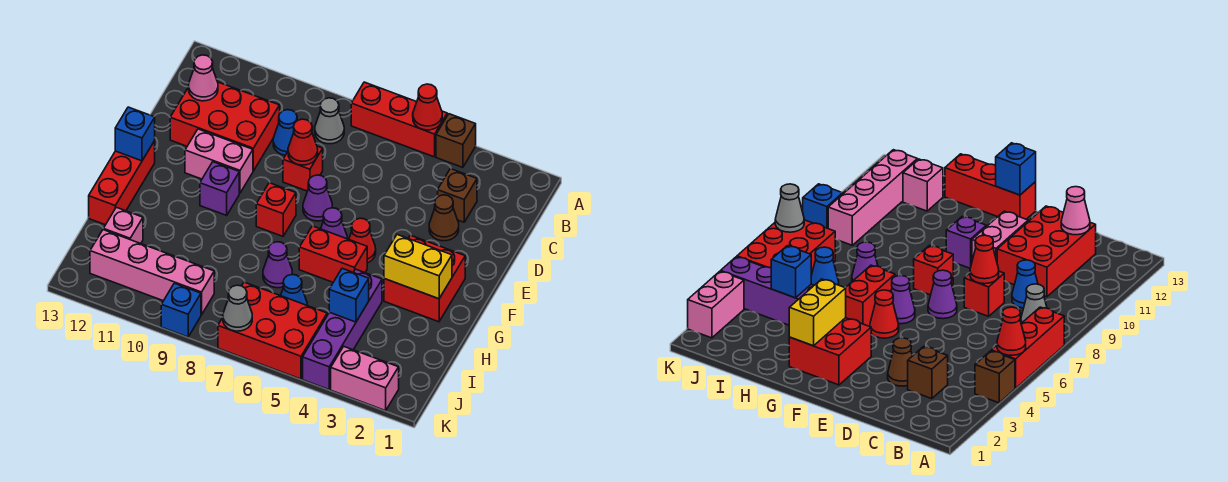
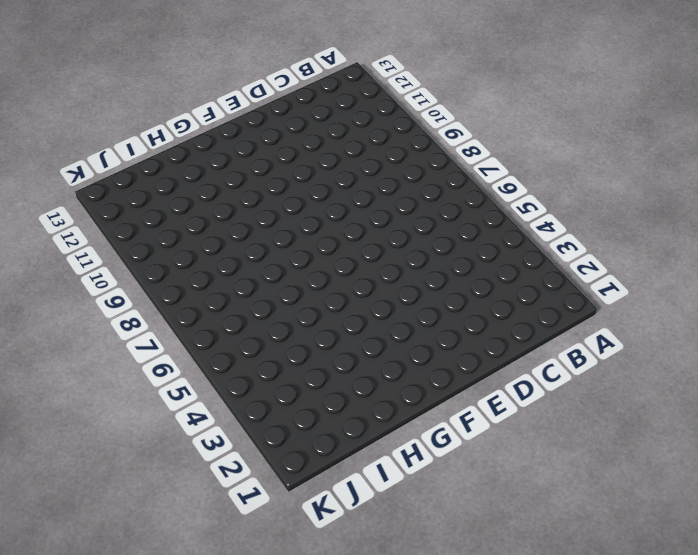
none -> brown 1x1 brick [436,114,476,167]
none -> red 1x3 brick [351,82,447,157]
none -> grey 1x1 cone [315,98,344,144]
none -> brown 1x1 brick [438,169,477,222]

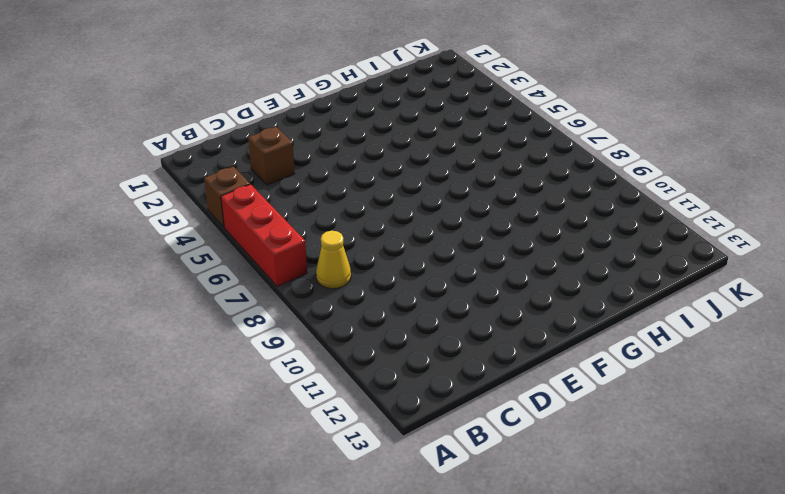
yellow 1x1 cone [316,231,351,289] -> grey 1x1 cone [315,98,344,144]
none -> blue 1x1 cone [273,110,297,155]
none -> red 2x3 brick [170,82,280,171]
none -> brown 1x1 cone [429,195,459,241]
none -> red 1x1 brick [283,146,323,191]

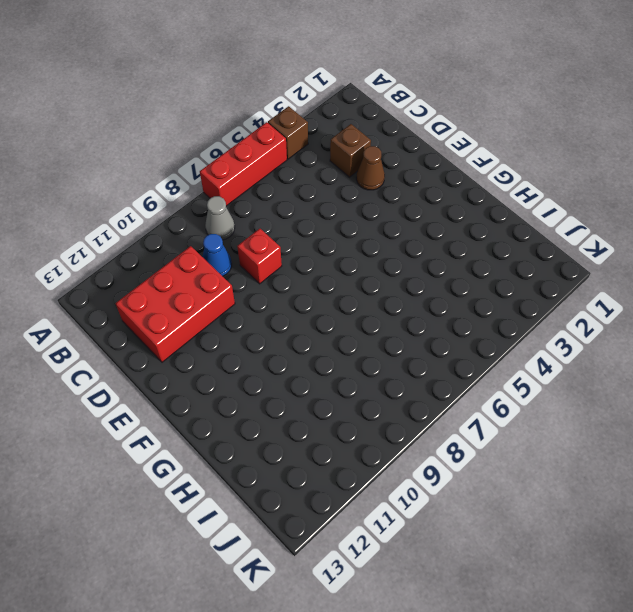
none -> purple 1x1 cone [303,175,332,221]
none -> pink 1x2 brick [185,129,253,193]
none -> red 2x2 brick [384,235,465,322]
none -> red 1x1 cone [349,218,376,263]

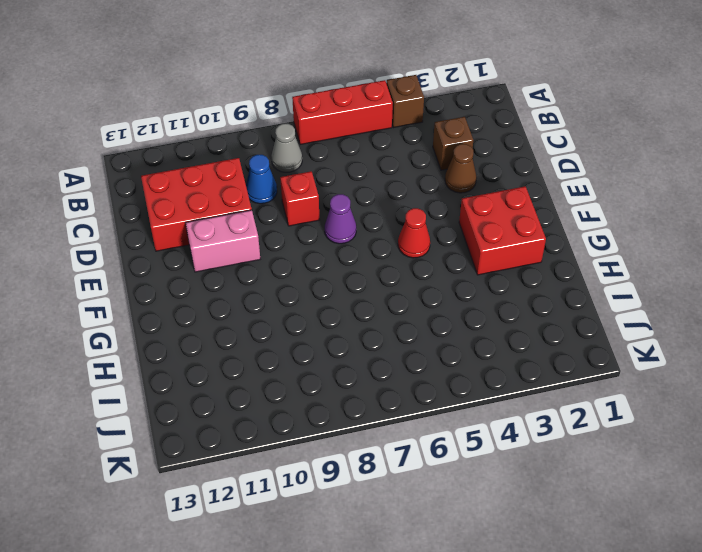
none -> purple 1x1 cone [321,208,347,239]
none -> red 1x1 brick [256,183,296,236]
none -> purple 1x1 brick [200,162,239,215]
none -> red 1x3 brick [89,141,155,225]

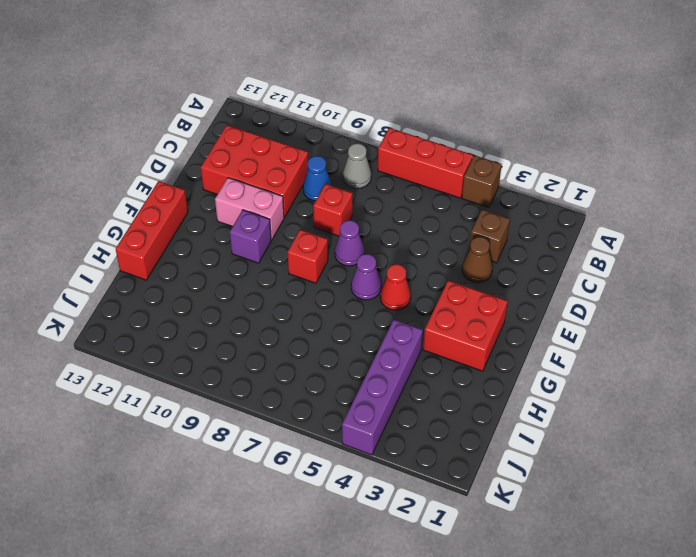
none -> red 1x2 brick [299,226,367,282]
none -> purple 1x1 cone [263,242,292,288]
none -> blue 1x1 cone [281,275,307,305]
none -> pink 1x1 brick [103,207,143,244]

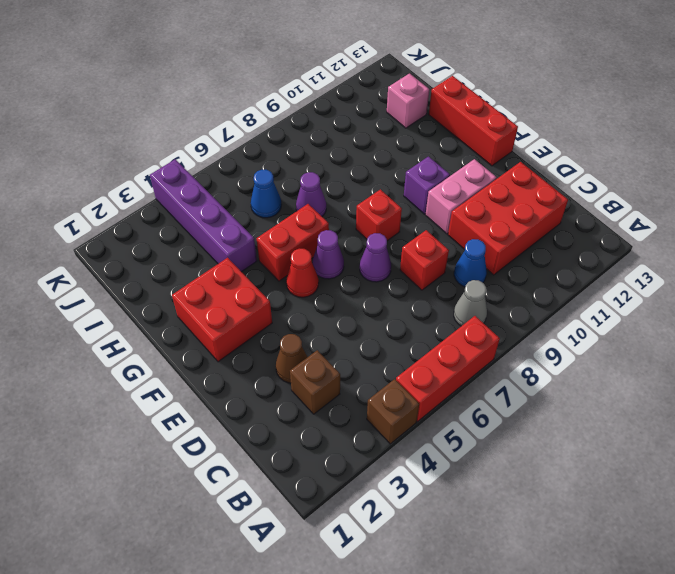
none -> red 2x3 brick [218,282,327,379]
none -> pink 1x4 brick [90,230,214,315]
none -> pink 1x2 brick [331,346,399,411]
none -> blue 1x1 brick [161,283,201,337]

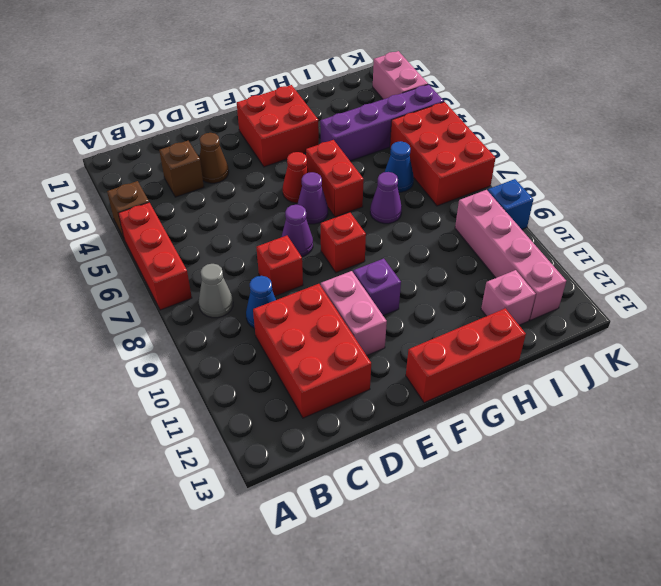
none -> red 1x1 cone [413,84,442,130]
none -> pink 1x1 cone [189,55,218,101]
none -> red 1x1 cone [288,119,318,165]
none -> blue 1x1 brick [115,107,155,161]

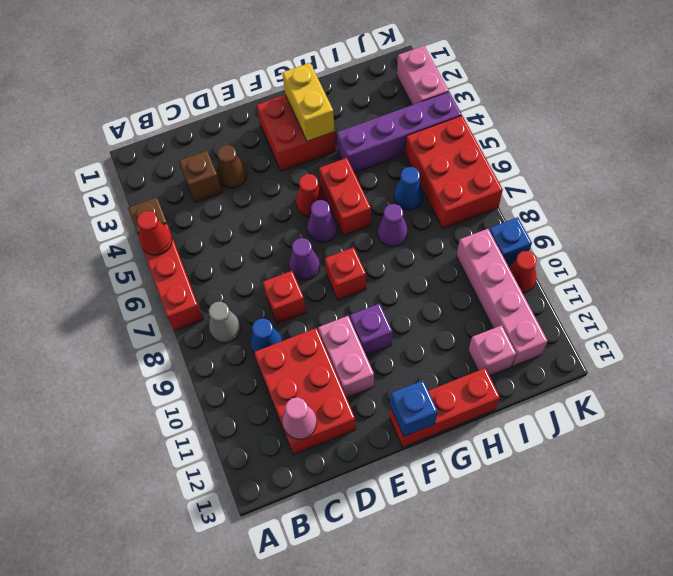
red 1x1 cone [509,251,537,293] -> red 1x1 cone moved to [288,119,318,165]
none -> blue 1x1 brick [329,268,369,322]
none -> grey 1x1 cone [223,285,252,331]

